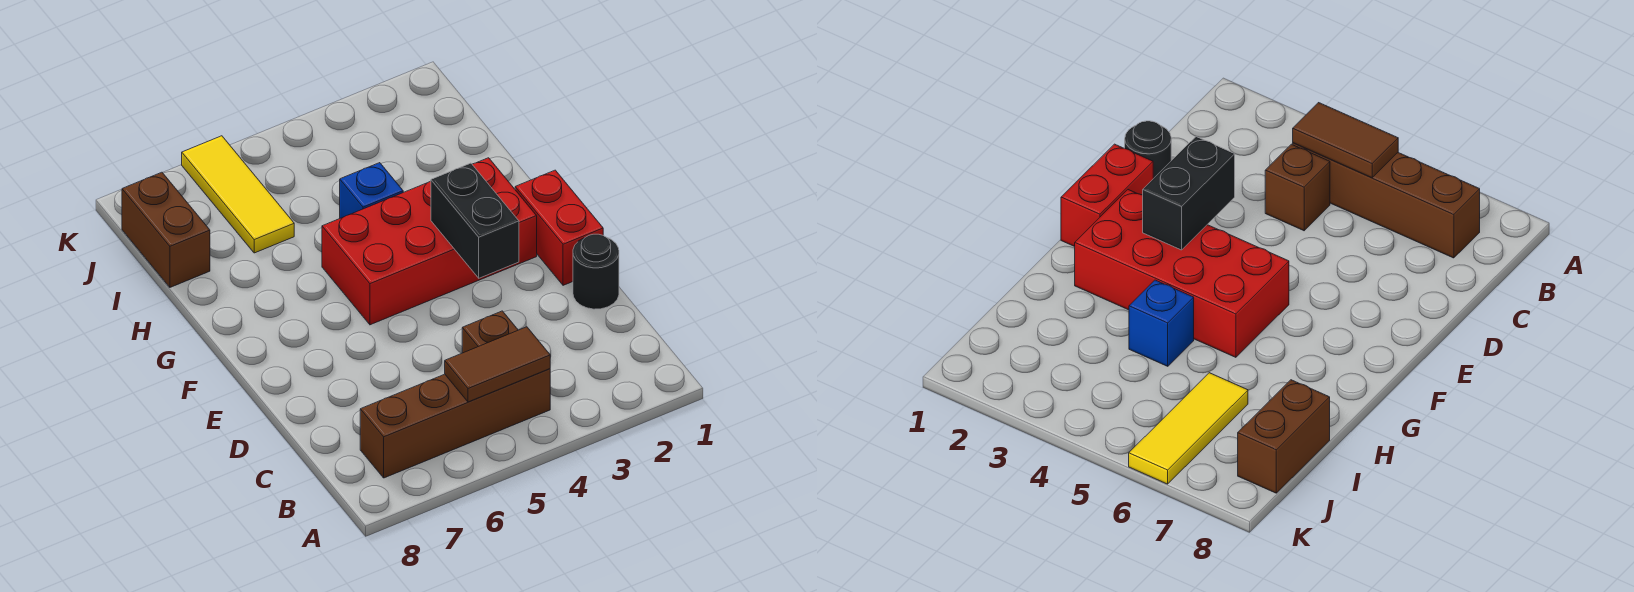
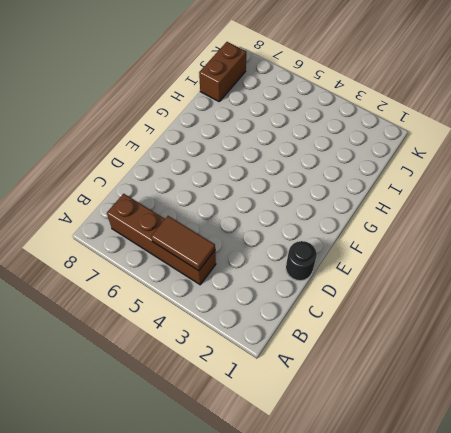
none -> brown 1x1 brick [462,311,518,353]
none -> red 1x2 brick [515,170,603,285]

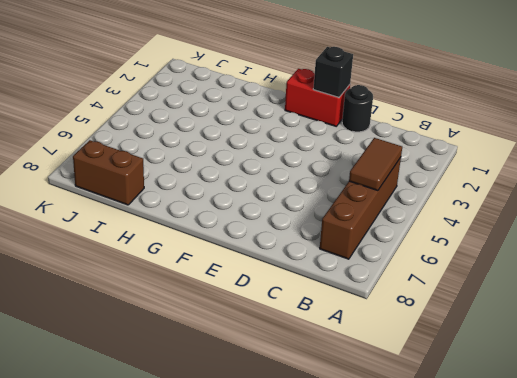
black 1x1 brick [313,47,353,97] -> none
none -> brown 1x1 brick [462,311,518,353]
none -> red 2x4 brick [322,158,537,325]

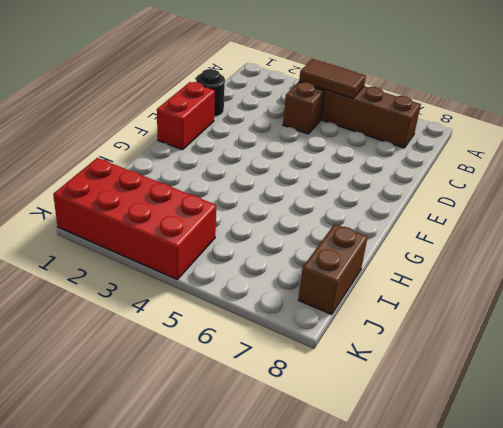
red 2x4 brick [53,158,216,279] -> red 2x4 brick moved to [322,158,537,325]
none -> blue 1x1 brick [340,163,403,218]
none -> yellow 1x3 tile [182,136,294,253]

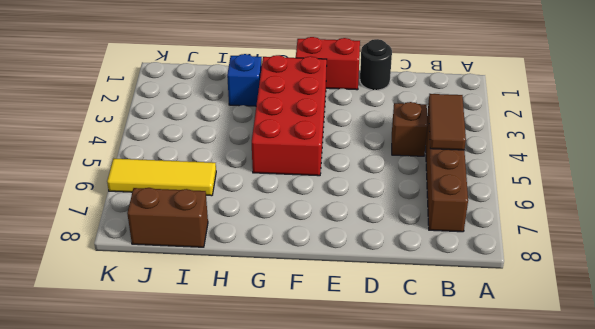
blue 1x1 brick [227,54,262,106] -> blue 1x1 brick moved to [340,163,403,218]
none -> black 1x2 brick [431,163,519,278]

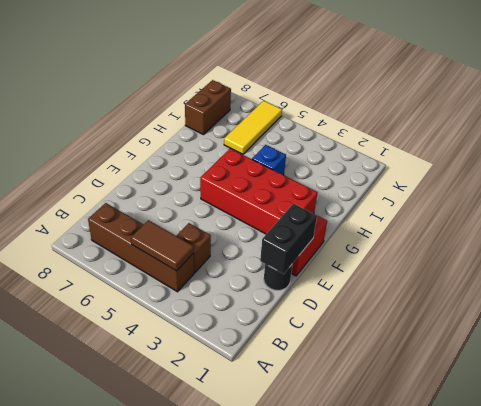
black 1x2 brick [260,204,317,274] -> black 1x2 brick moved to [431,163,519,278]

